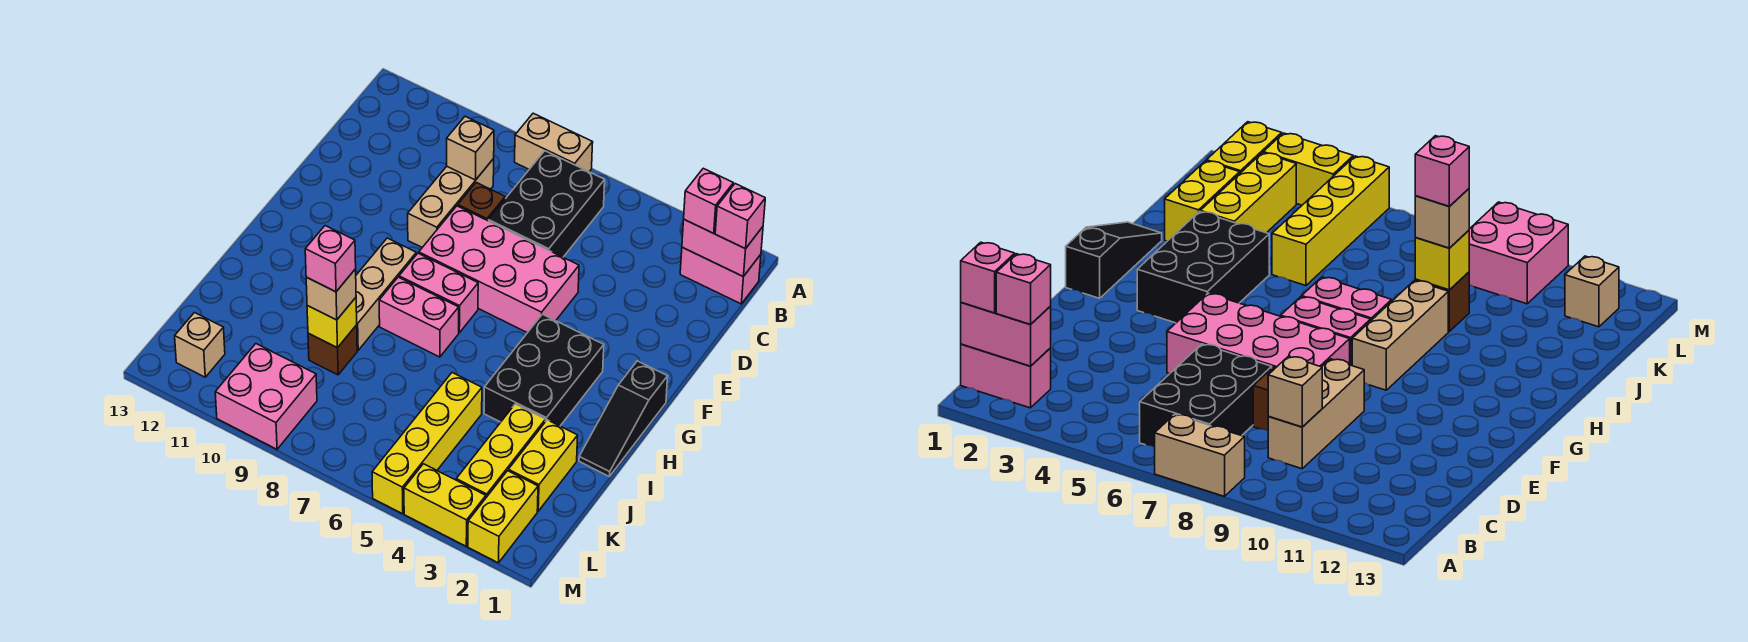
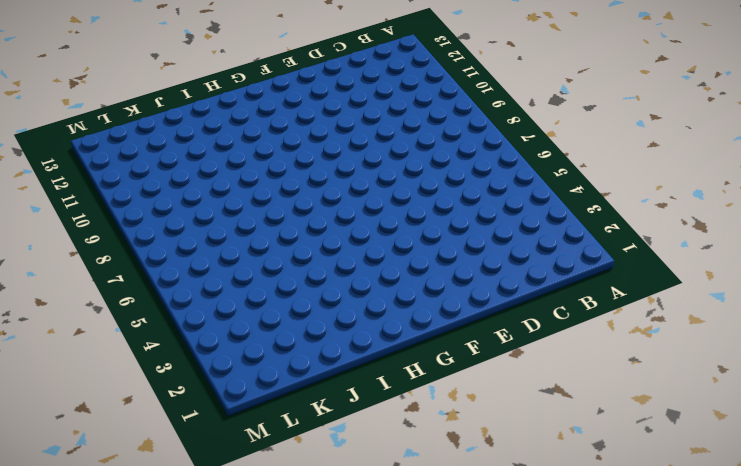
none -> tan 1x2 brick [515,113,593,172]
none -> pink 1x2 brick [680,247,761,304]
none -> black 2x3 brick [488,151,605,257]

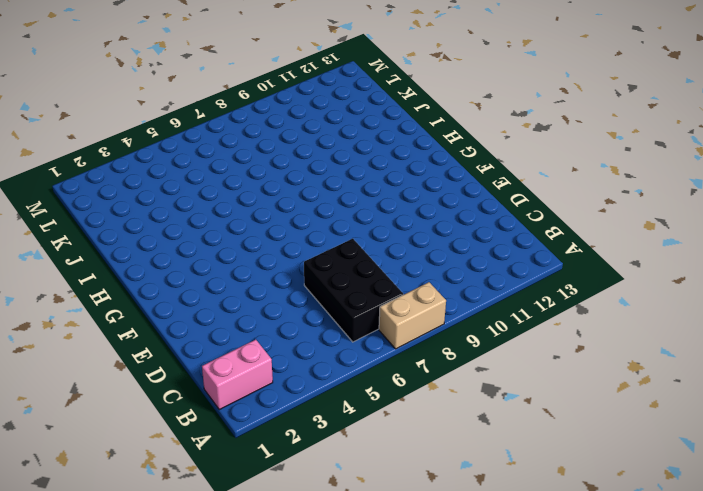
none -> tan 1x3 brick [408,159,494,247]
none -> brown 1x1 brick [458,183,505,221]
none -> pink 2x4 brick [419,206,579,333]

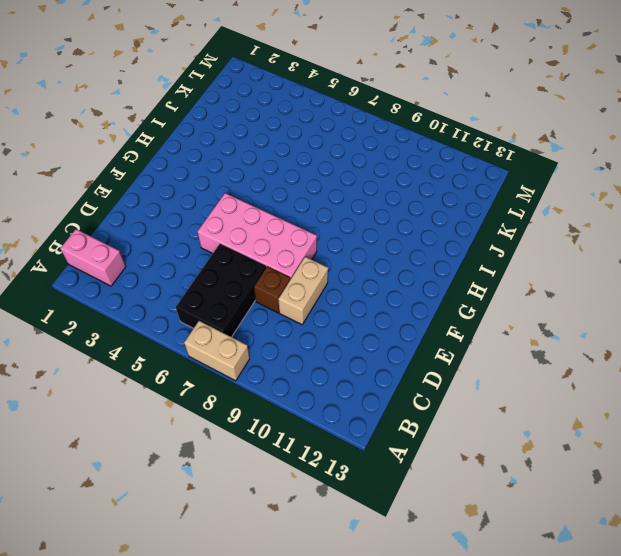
tan 1x2 brick [278,257,328,324] -> tan 1x3 brick [408,159,494,247]
none -> black 1x3 slope [579,361,668,477]
none -> black 2x3 brick [484,314,604,426]
none -> pink 1x2 brick [399,253,478,333]

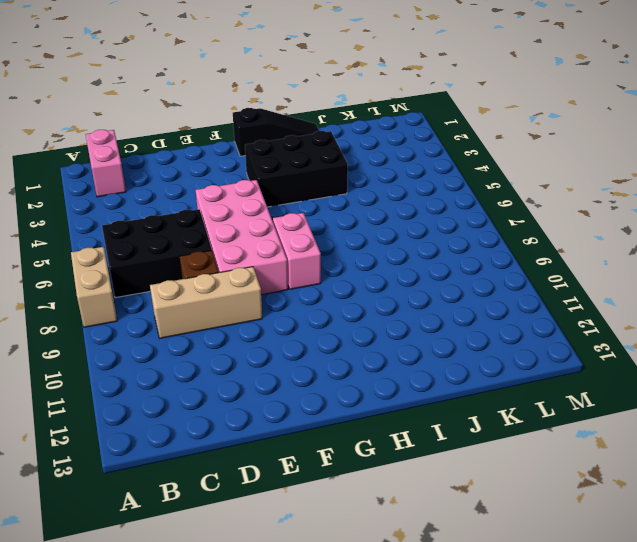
none -> tan 1x3 brick [356,238,416,350]
none -> pink 1x2 brick [379,277,459,357]
none -> yellow 1x2 brick [508,420,578,511]

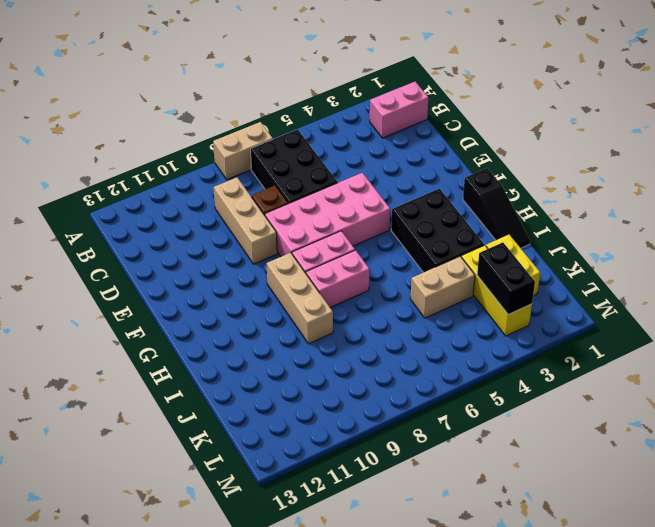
tan 1x2 brick [411,256,475,318] -> yellow 1x4 brick [372,373,482,514]
black 1x2 brick [477,243,535,315] -> none
none -> brown 1x1 brick [308,325,357,375]
none -> yellow 1x2 brick [468,471,538,563]
none -> pink 2x2 brick [215,344,317,449]

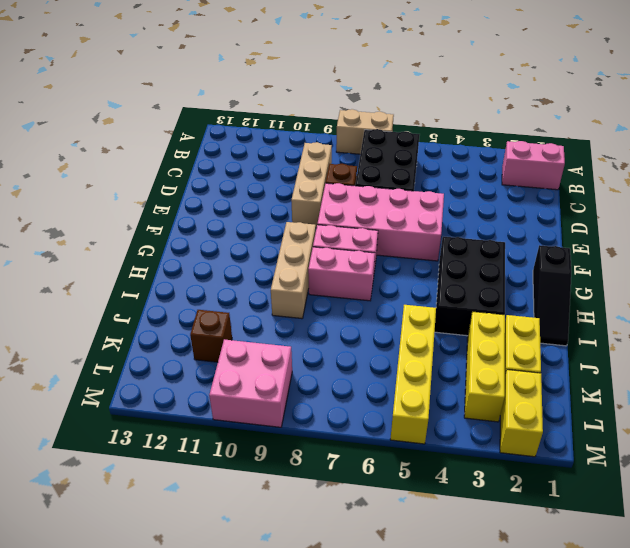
brown 1x1 brick [190,310,232,362] -> brown 1x1 brick moved to [308,325,357,375]
none -> tan 1x1 brick [175,313,225,377]
none -> yellow 1x2 brick [404,464,486,546]
none -> pink 1x2 brick [682,220,763,277]

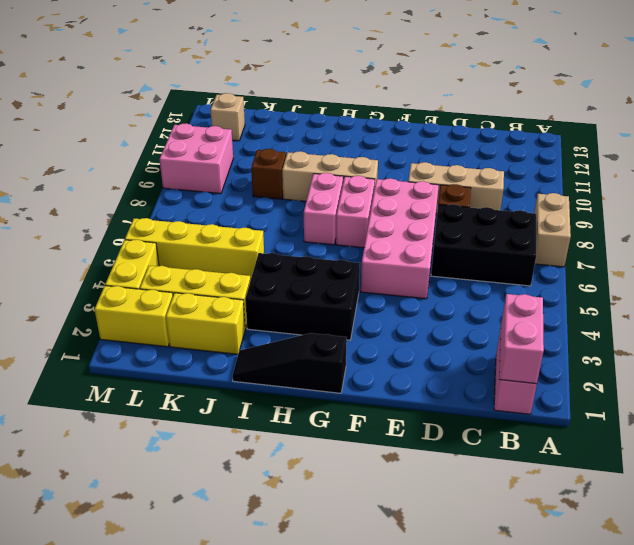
none -> tan 1x1 brick [447,116,494,180]
none -> yellow 1x1 brick [307,298,357,348]
none -> pink 1x1 brick [715,184,765,249]

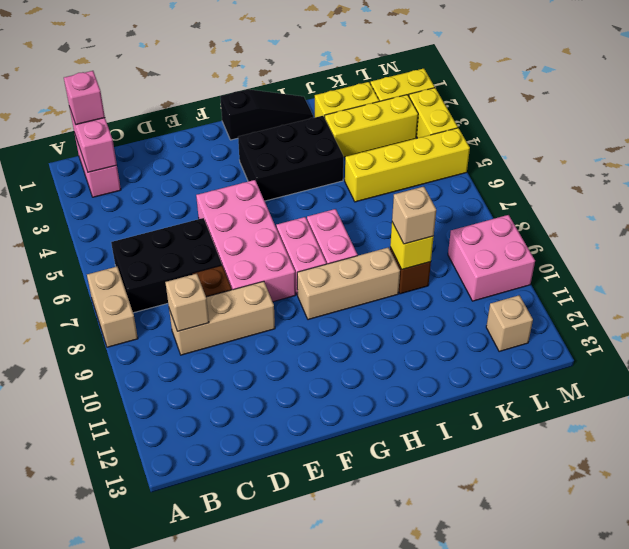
none -> pink 1x1 brick [684,168,733,233]
none -> pink 1x1 brick [305,226,356,292]

